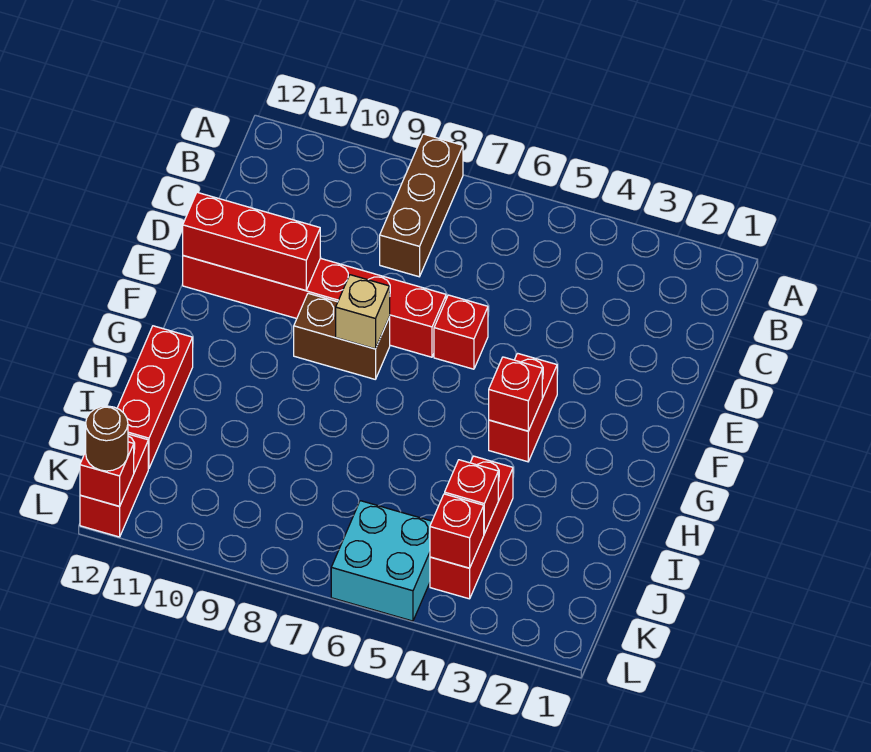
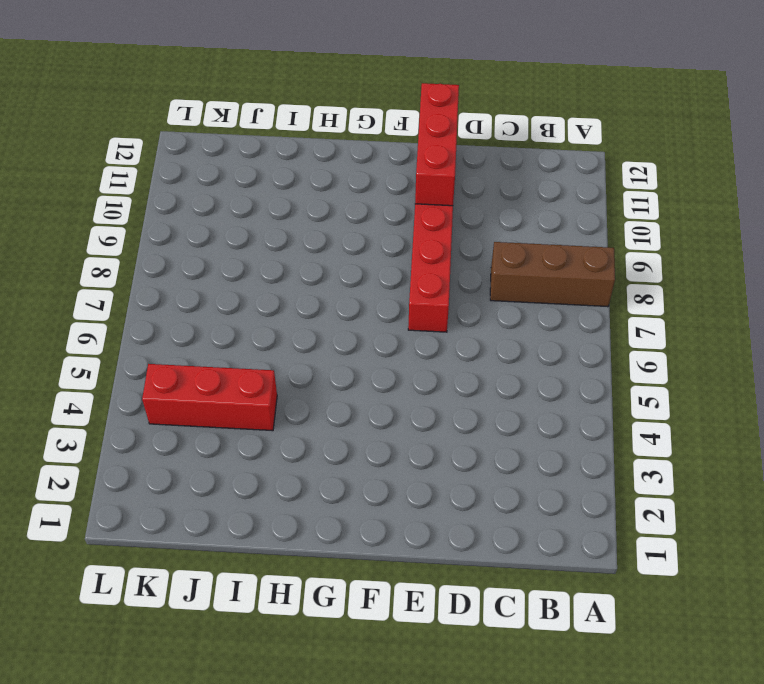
none -> red 1x1 brick [434,295,488,369]
none -> red 1x2 brick [489,353,557,462]
none -> brown 1x2 brick [294,293,390,379]

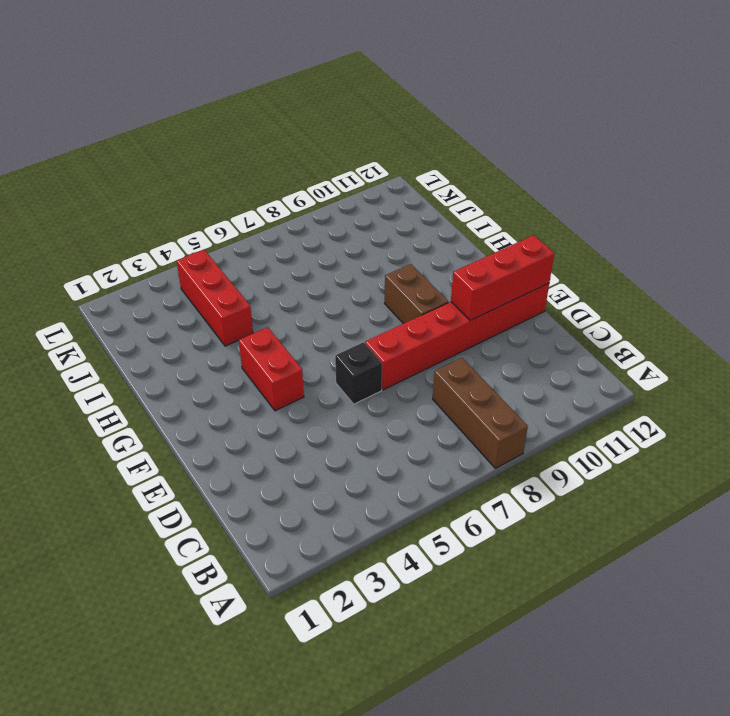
black 1x1 brick [335,342,382,404] -> red 1x1 brick [434,295,488,369]
brown 1x2 brick [385,264,448,324] -> brown 1x2 brick turned to [294,293,390,379]
none -> red 1x3 brick [117,326,193,468]
none -> cyan 2x2 brick [331,501,432,621]
none -> red 1x2 brick [80,434,148,537]

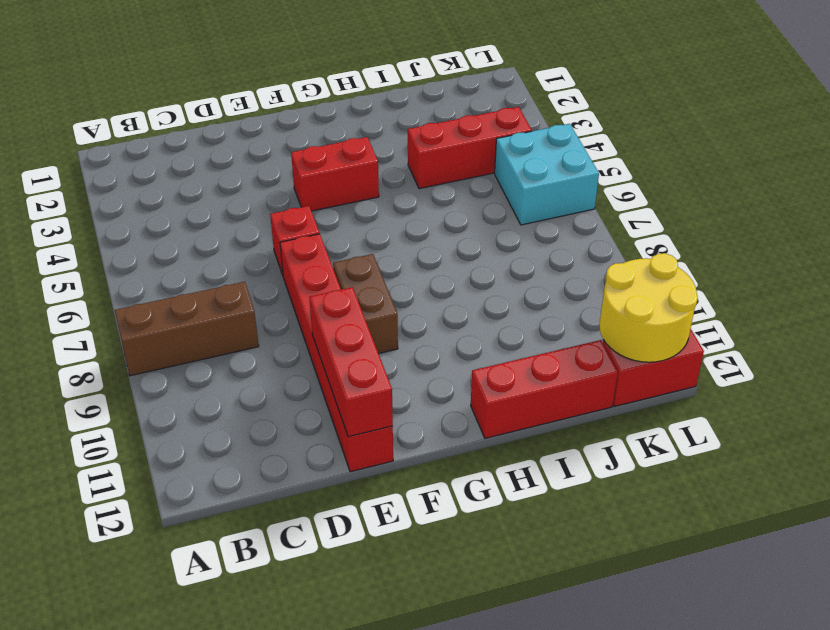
yellow 2x2 round brick [600,253,698,362] -> red 1x1 brick [80,442,134,506]
none -> tan 1x1 brick [336,275,390,349]
none -> red 1x1 brick [489,357,542,431]
none -> red 1x1 brick [445,460,498,534]

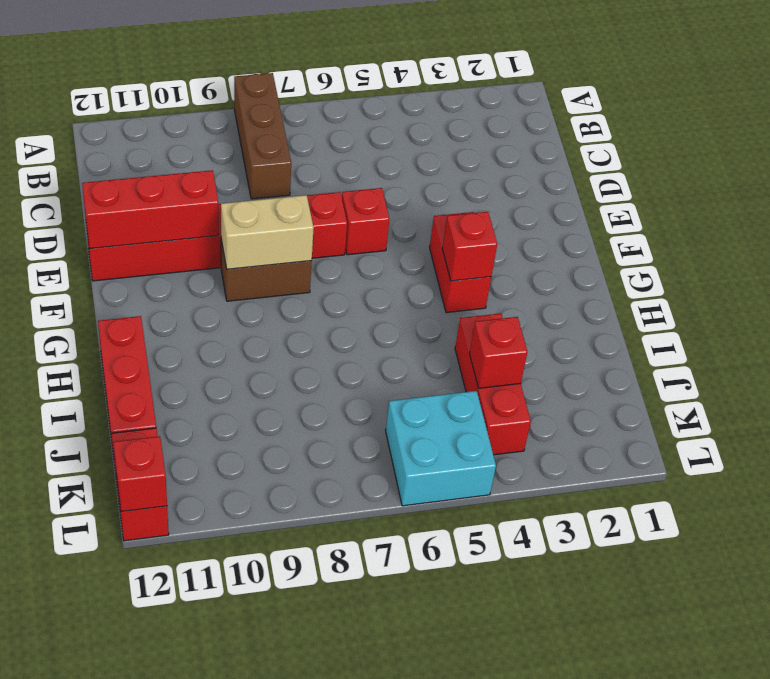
tan 1x2 brick [221,195,314,269] -> tan 1x1 brick [336,275,390,349]
none -> red 1x1 brick [430,494,484,568]
none -> brown 1x1 round brick [86,406,128,471]

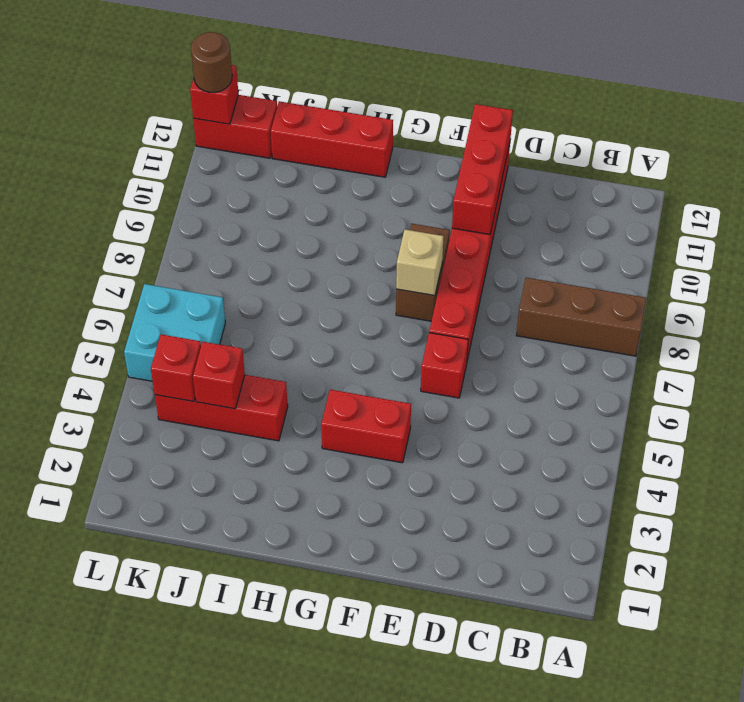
none -> red 1x1 brick [489,357,542,431]

